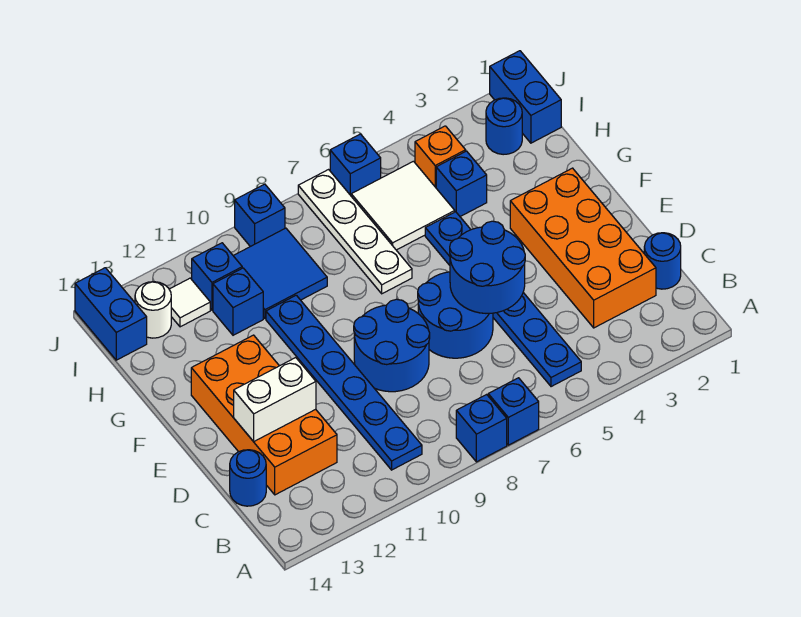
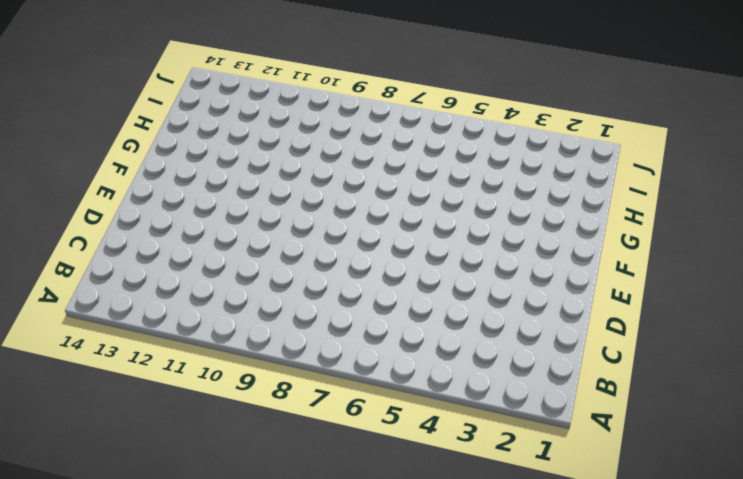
none -> blue 1x1 brick [488,378,539,445]
none -> blue 1x1 brick [456,395,507,462]
none -> blue 1x6 plate [425,212,581,387]

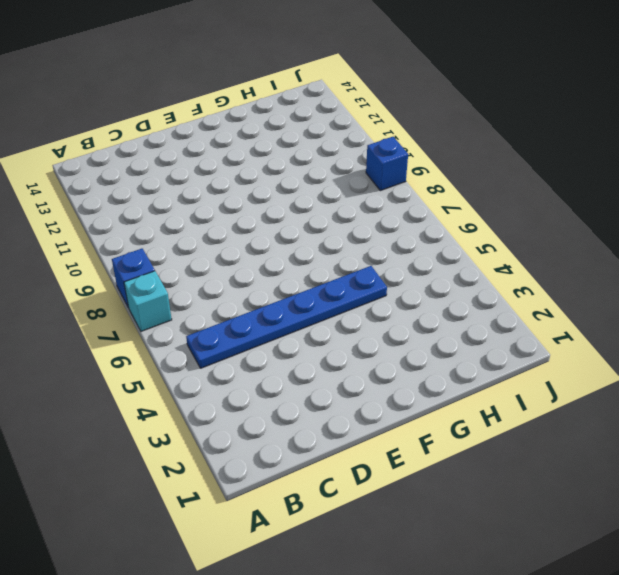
cyan 1x1 brick [124,271,172,331] -> blue 1x1 brick [488,378,539,445]
none -> blue 1x6 plate [266,295,422,470]
none -> blue 1x1 round brick [644,233,681,289]
none -> orange 2x4 brick [510,168,656,328]

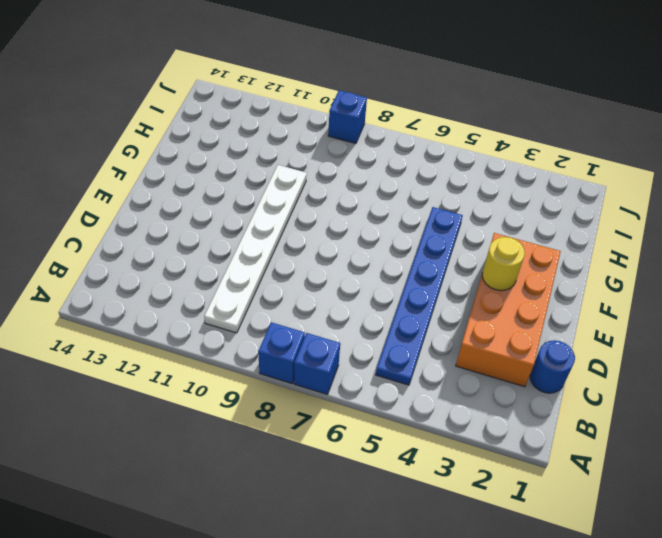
white 1x6 plate [204,165,307,333] -> blue 1x6 plate [266,295,422,470]
yellow 1x1 round brick [482,237,525,291] -> none
none -> orange 2x4 brick [191,335,337,495]
none -> blue 1x1 round brick [230,450,266,506]
none -> blue 2x2 round brick [418,272,493,358]

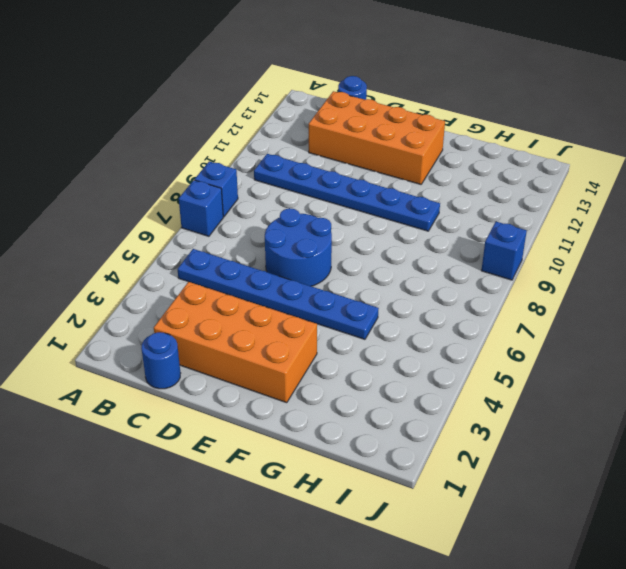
none -> blue 2x2 round brick [354,299,430,392]
none -> white 1x4 plate [298,170,412,294]
none -> blue 1x1 brick [436,151,487,217]

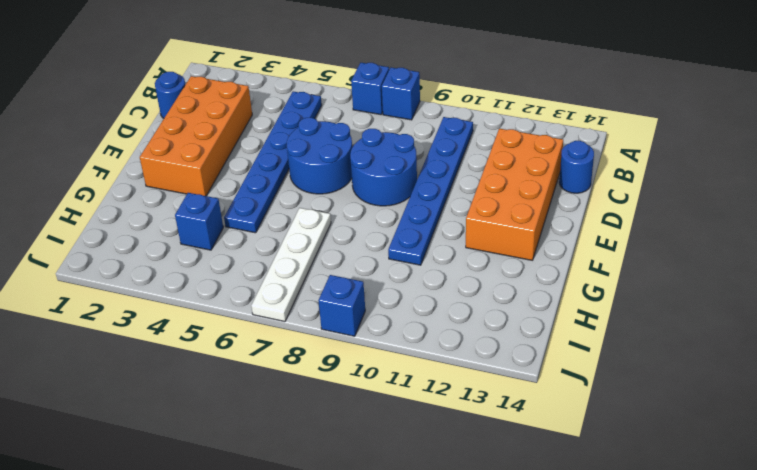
none -> white 2x2 tile [351,161,455,250]
none -> blue 2x2 tile [233,228,327,319]
none -> blue 1x1 brick [213,268,263,335]

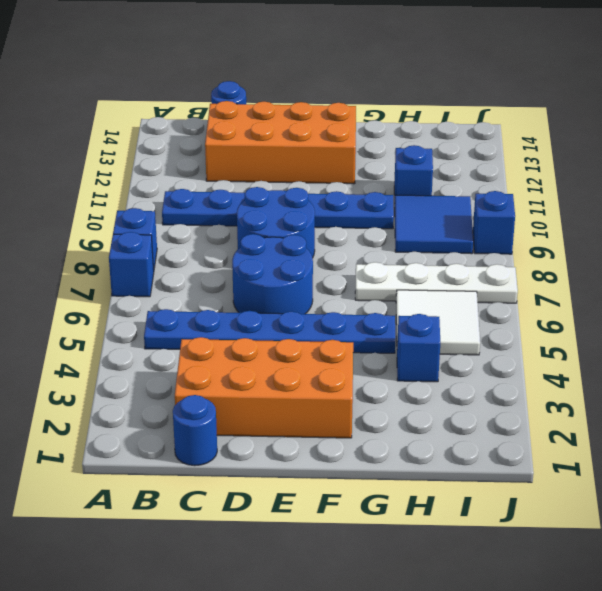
none -> blue 1x2 brick [490,51,561,143]
none -> blue 1x1 round brick [486,98,522,155]
none -> orange 1x1 brick [415,126,466,187]

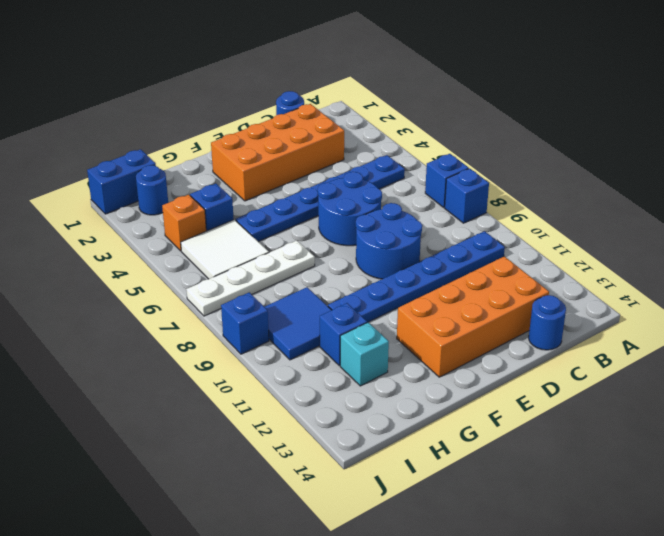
cyan 1x1 brick [340,323,389,386] -> none
none -> blue 1x1 brick [192,243,242,310]
none -> white 1x1 tile [169,278,210,327]
none -> white 1x1 round brick [135,282,171,338]

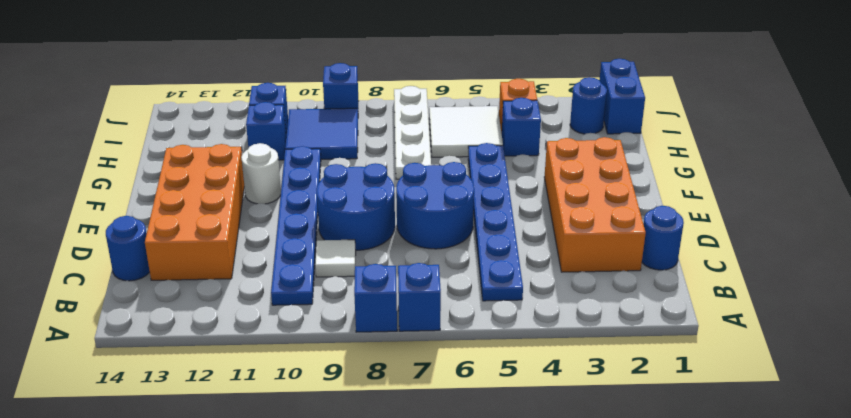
white 1x1 tile [315,240,356,277] -> white 1x1 tile moved to [169,278,210,327]
white 1x1 round brick [241,143,281,204] -> white 1x1 round brick moved to [135,282,171,338]
none -> blue 1x2 brick [75,268,147,360]
none -> blue 1x1 brick [330,134,381,195]
none -> blue 2x2 round brick [450,221,525,313]

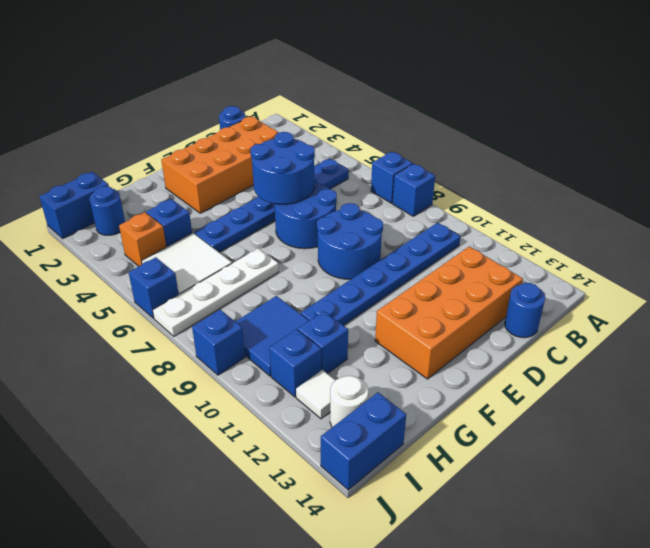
none -> white 1x2 brick [234,358,316,442]

